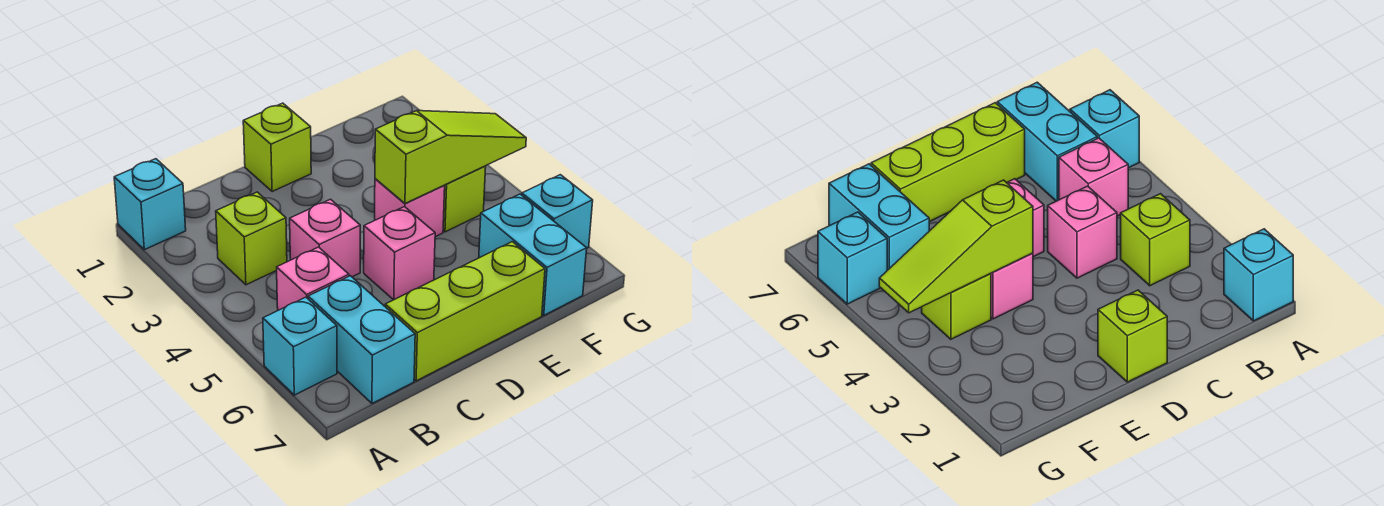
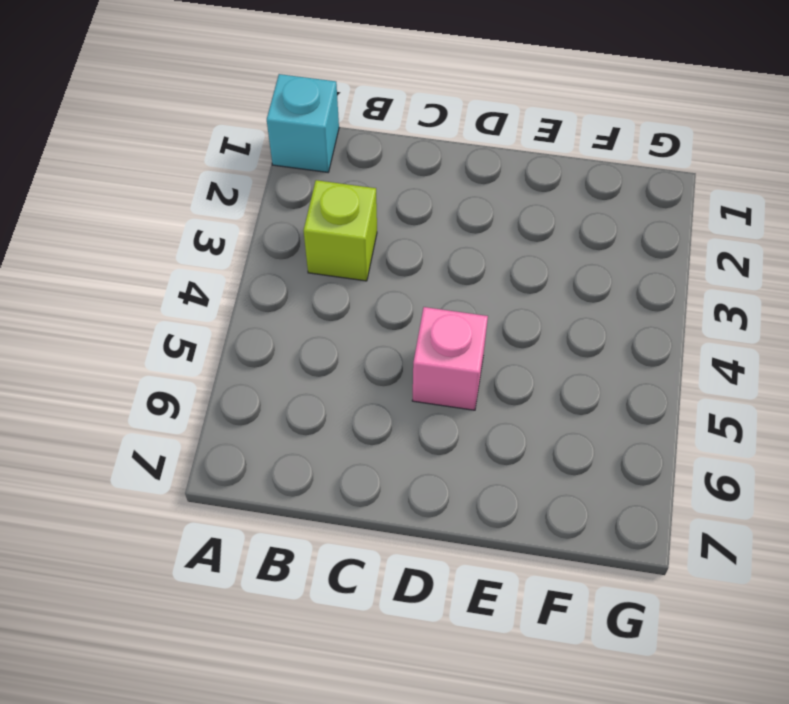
none -> cyan 1x1 brick [263,297,337,395]
none -> pink 1x1 brick [277,247,349,310]
none -> cyan 1x2 brick [308,276,415,403]

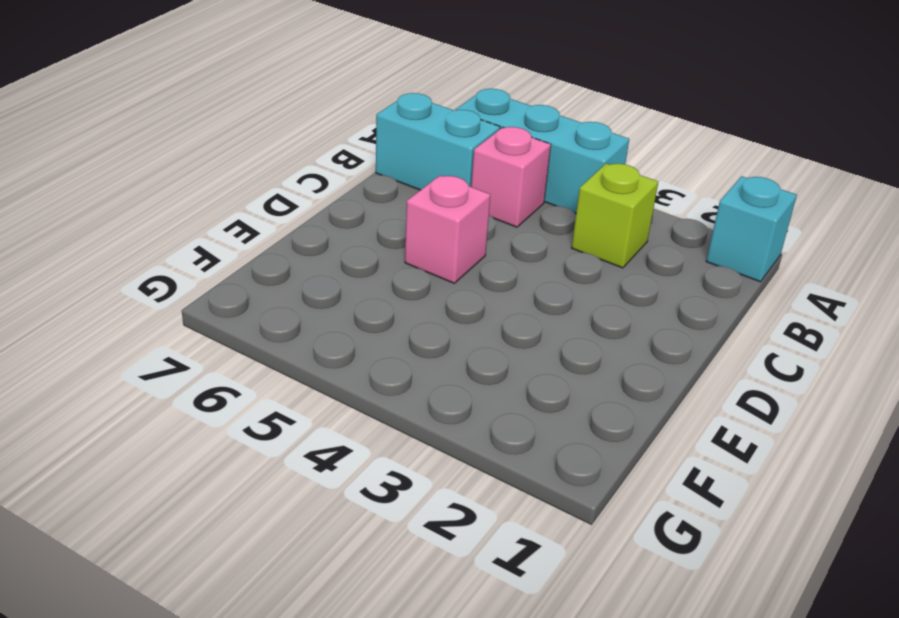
cyan 1x3 brick [456,89,629,213] -> cyan 1x1 brick [263,297,337,395]
none -> pink 1x1 brick [290,199,360,277]
none -> lime 1x3 brick [385,242,545,381]
none -> lime 1x1 brick [243,103,311,192]

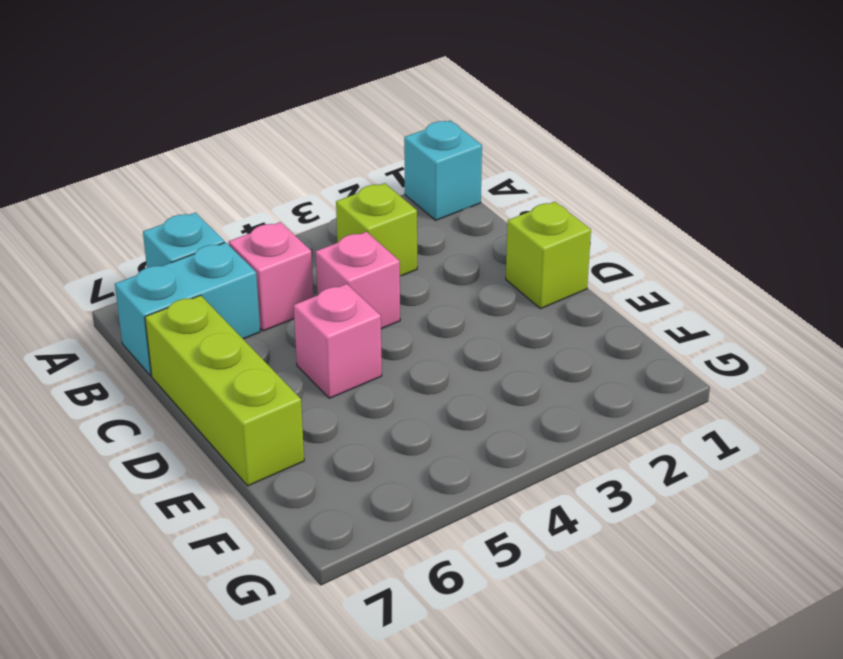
none -> pink 1x1 brick [375,179,445,237]
none -> lime 1x1 brick [443,166,486,232]
none -> cyan 1x2 brick [479,194,587,315]

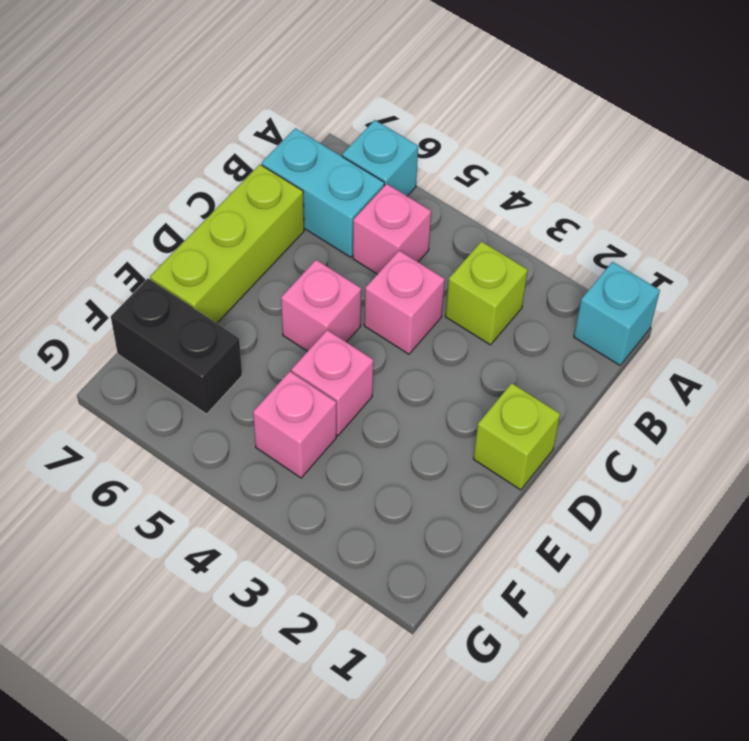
pink 1x1 brick [253,371,336,478] -> lime 1x1 brick [443,166,486,232]
black 1x2 brick [111,279,242,414] -> cyan 1x2 brick [479,194,587,315]
none -> cyan 1x1 brick [522,175,593,248]
none -> lime 1x3 slope [375,111,526,203]

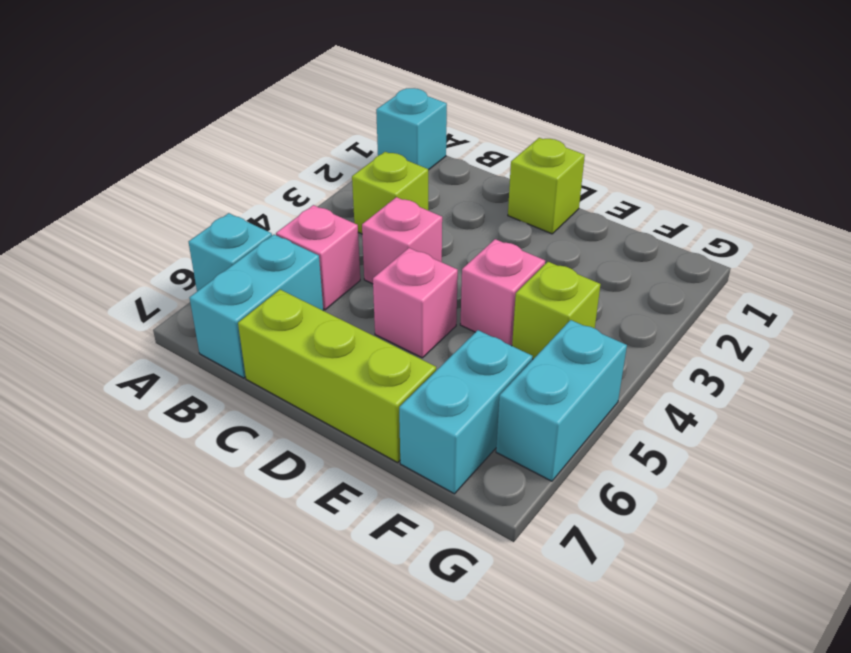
cyan 1x2 brick [496,320,627,481] -> cyan 1x1 brick [522,175,593,248]
none -> lime 1x3 slope [375,111,526,203]

